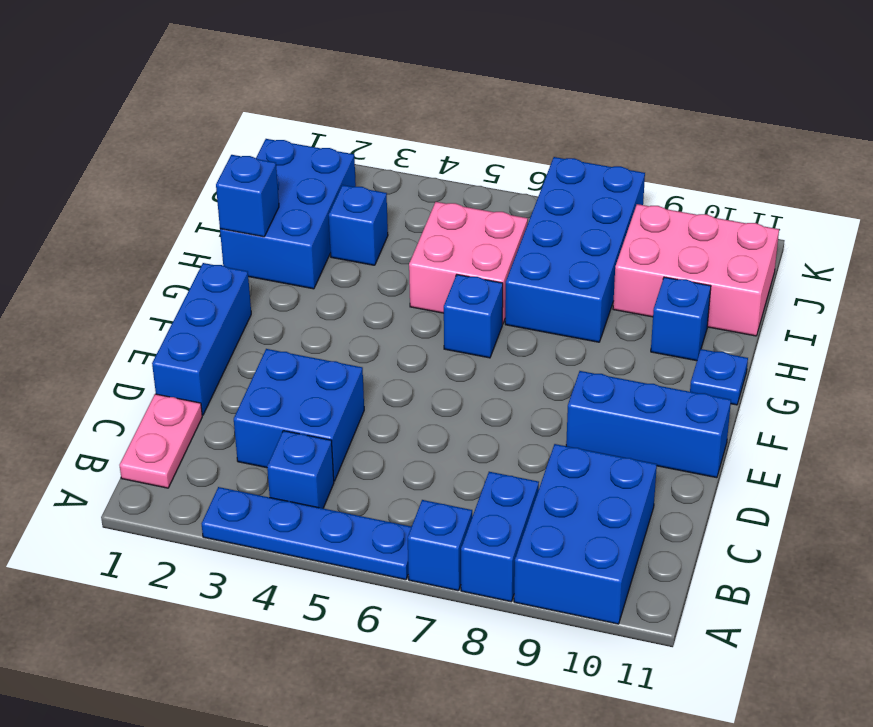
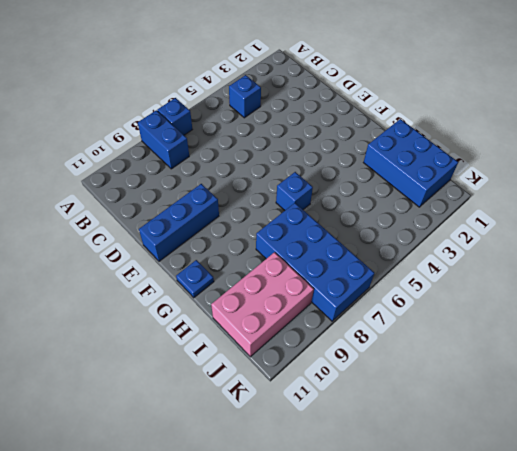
none -> blue 1x4 plate [202,487,411,580]
none -> blue 2x3 brick [514,444,657,624]
none -> pink 1x2 plate [120,394,202,488]

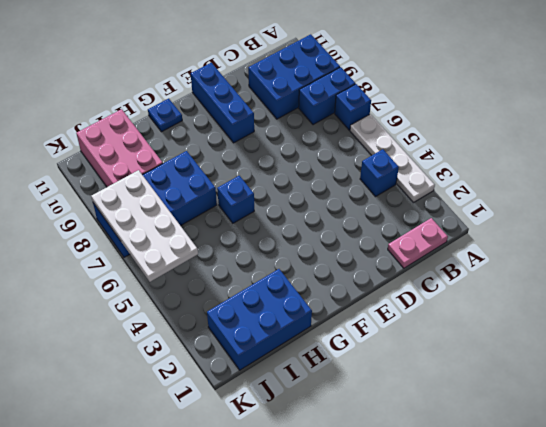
white 1x4 plate [350,114,435,203] -> blue 1x4 plate [202,487,411,580]
white 2x4 plate [91,170,198,282] -> none
none -> blue 2x2 brick [234,349,364,481]
none -> blue 1x3 brick [152,263,251,415]
none -> pink 2x2 brick [409,202,528,324]

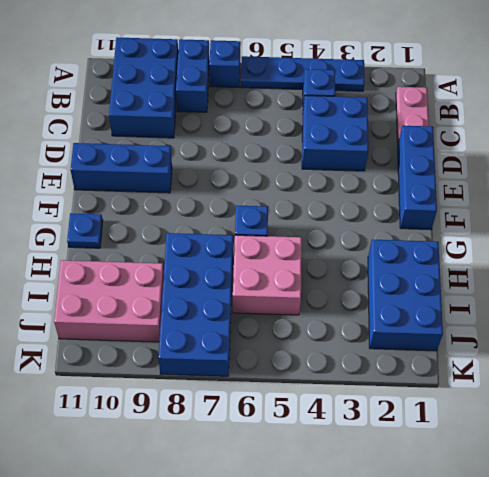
none -> blue 1x1 brick [651,277,711,361]
none -> blue 1x1 brick [329,185,388,265]
none -> blue 1x1 brick [216,155,279,237]

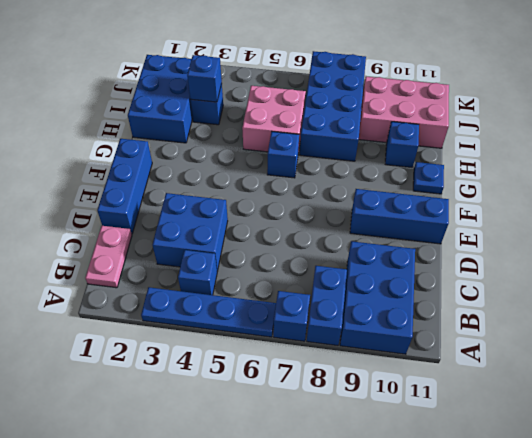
blue 1x1 brick [187,55,222,102] -> blue 1x1 brick moved to [216,155,279,237]

